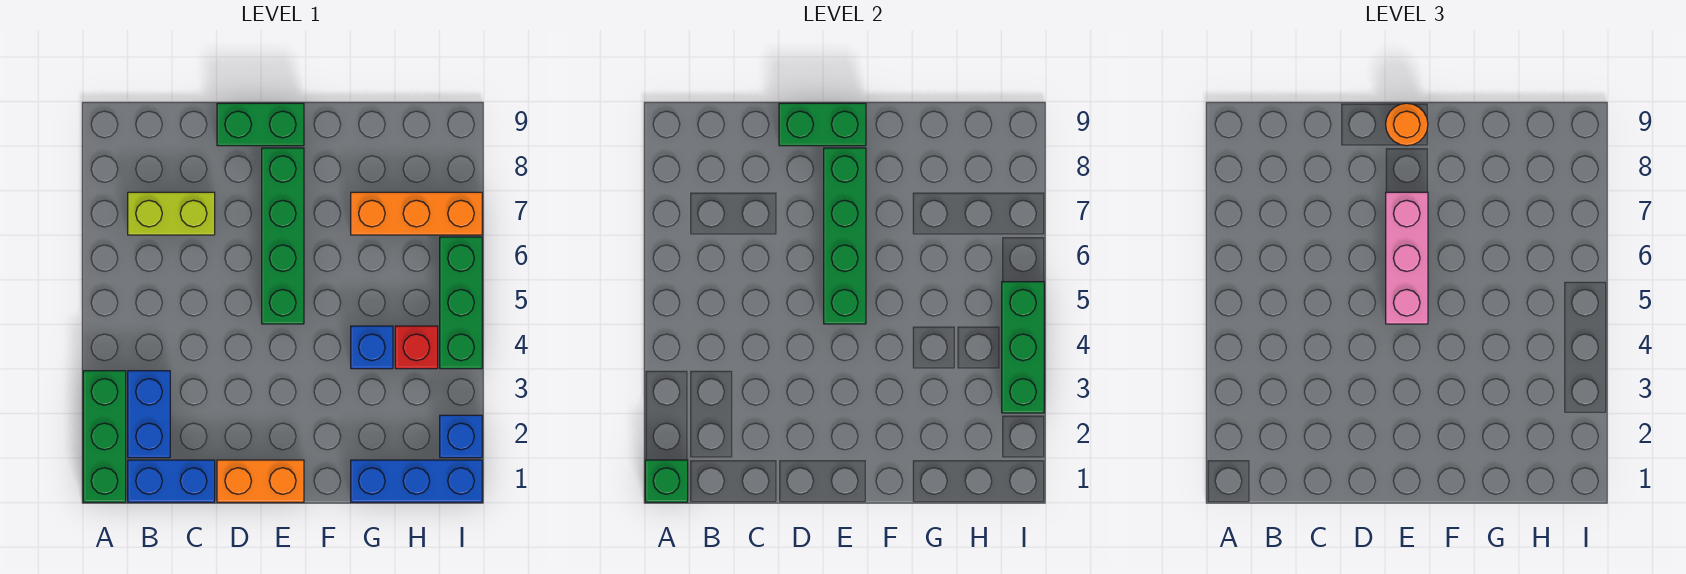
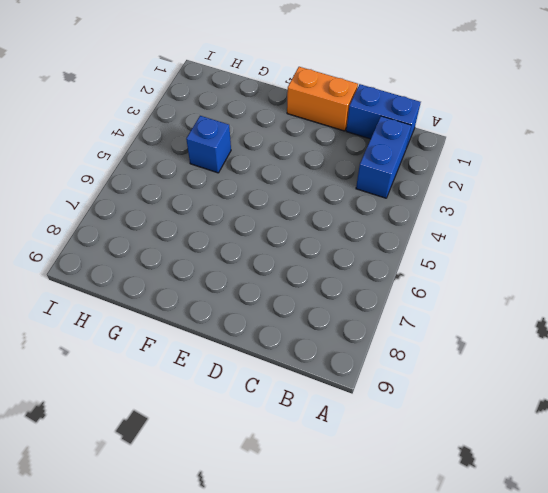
none -> green 1x3 brick [83,371,126,502]
none -> lime 1x2 brick [128,192,215,235]
none -> green 1x2 brick [217,103,304,146]

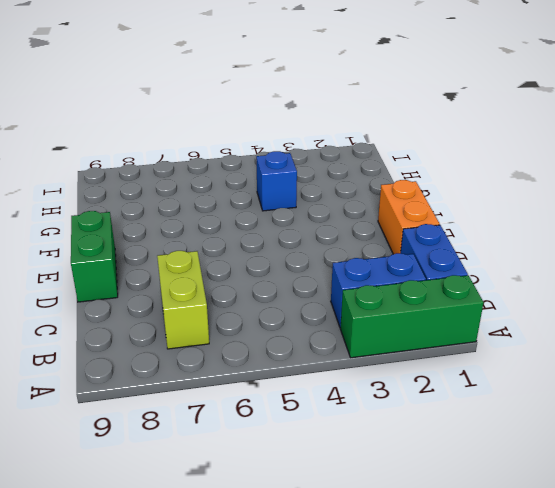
none -> green 1x4 brick [262,148,304,324]
none -> blue 1x3 brick [351,460,482,502]
none -> orange 1x3 brick [351,192,482,235]

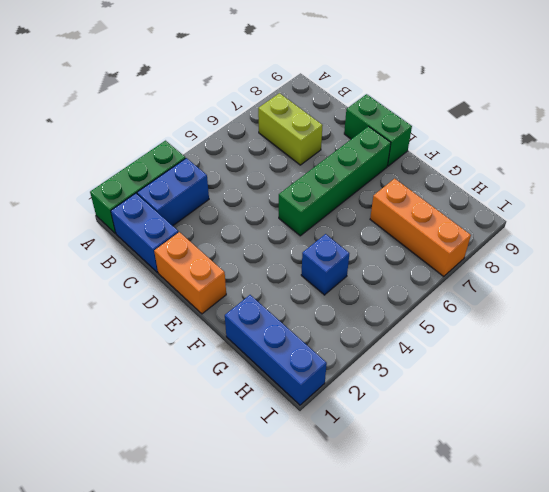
none -> red 1x1 brick [395,326,438,369]
none -> blue 1x1 brick [440,415,482,458]
none -> green 1x3 brick [440,237,482,369]

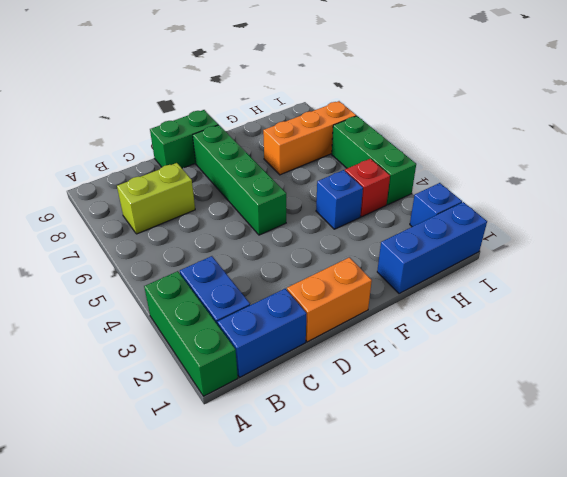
none -> green 1x1 brick [645,460,688,502]
none -> green 1x2 brick [779,103,866,146]
none -> green 1x4 brick [824,148,866,324]

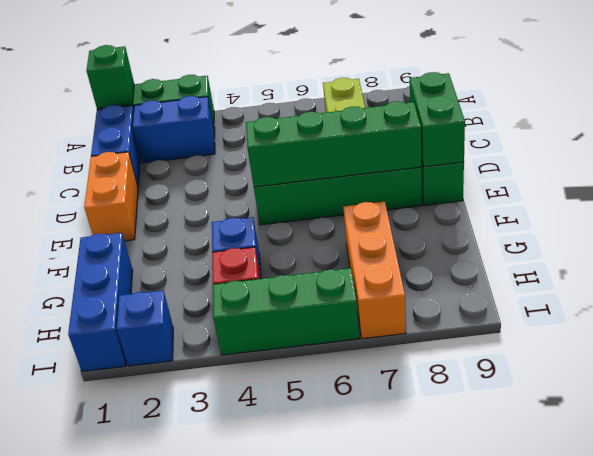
none -> green 1x3 brick [1002,282,1044,413]
none -> pink 1x3 brick [1386,192,1428,324]
none -> orange 1x1 round brick [1386,103,1428,146]

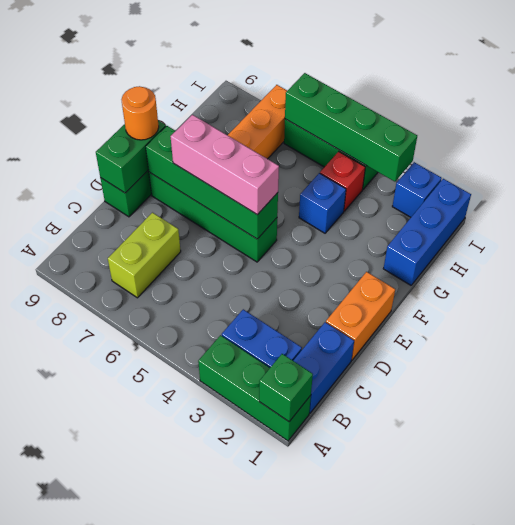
green 1x4 brick [285,73,417,182] -> green 1x3 brick [1002,282,1044,413]

